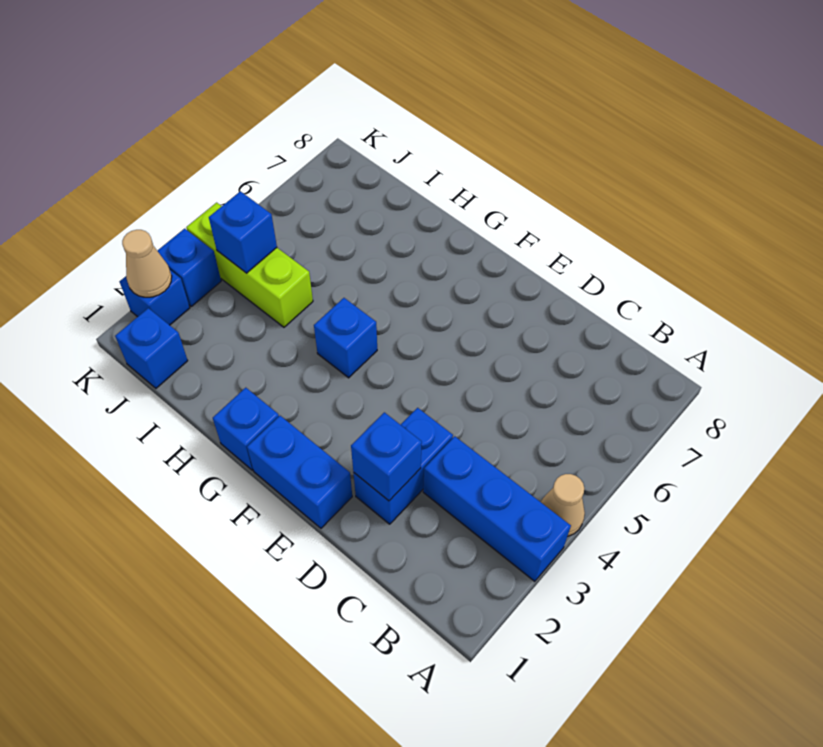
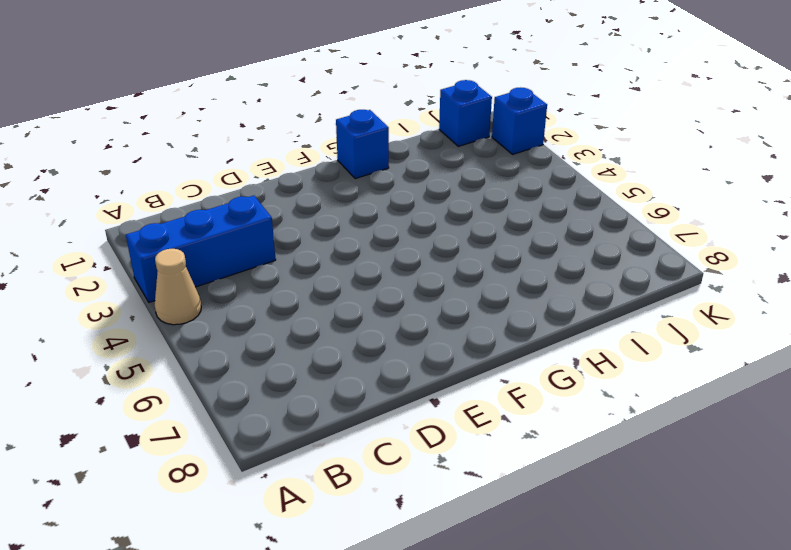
none -> blue 1x2 brick [354,408,453,524]
none -> blue 1x2 brick [247,416,352,528]
none -> blue 1x1 brick [314,298,377,378]

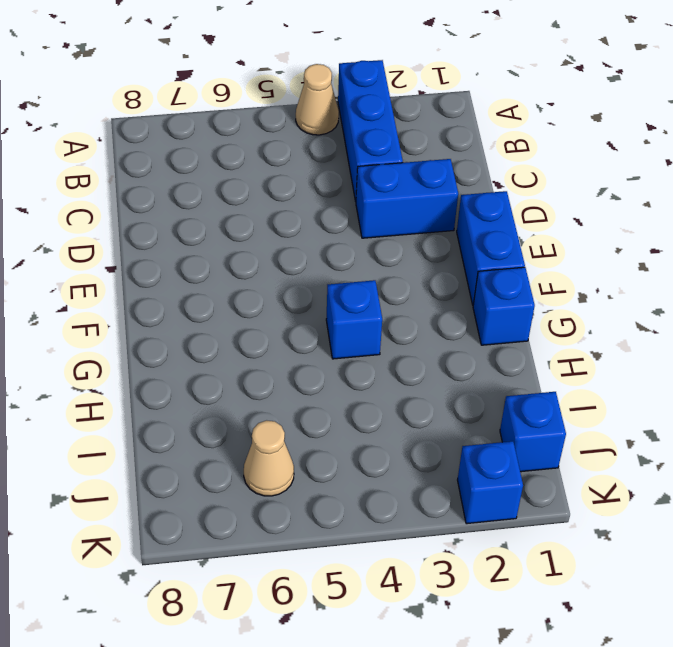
tan 1x1 cone [244,420,294,496] -> tan 1x1 cone moved to [122,230,172,297]
none -> lime 1x3 brick [186,203,313,327]
none -> blue 1x1 brick [157,229,221,306]
none -> blue 1x1 brick [351,412,422,501]

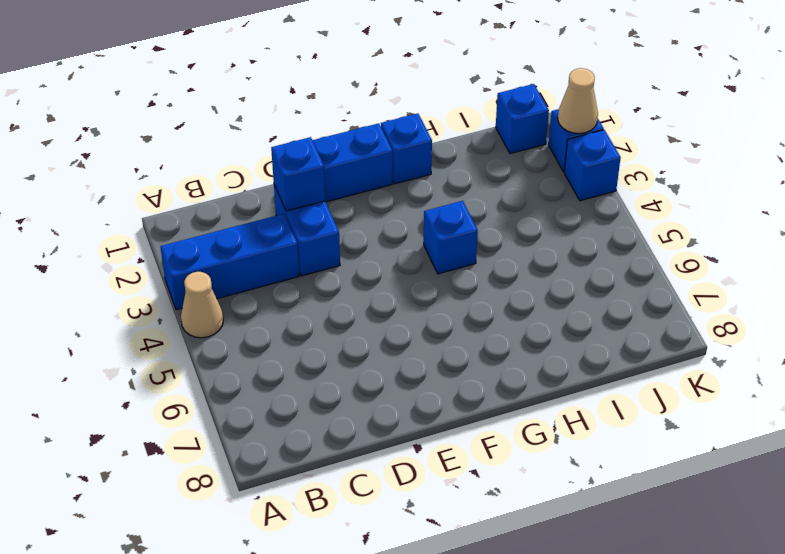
none -> lime 1x3 brick [186,203,313,327]
none -> blue 1x1 brick [209,191,277,273]

